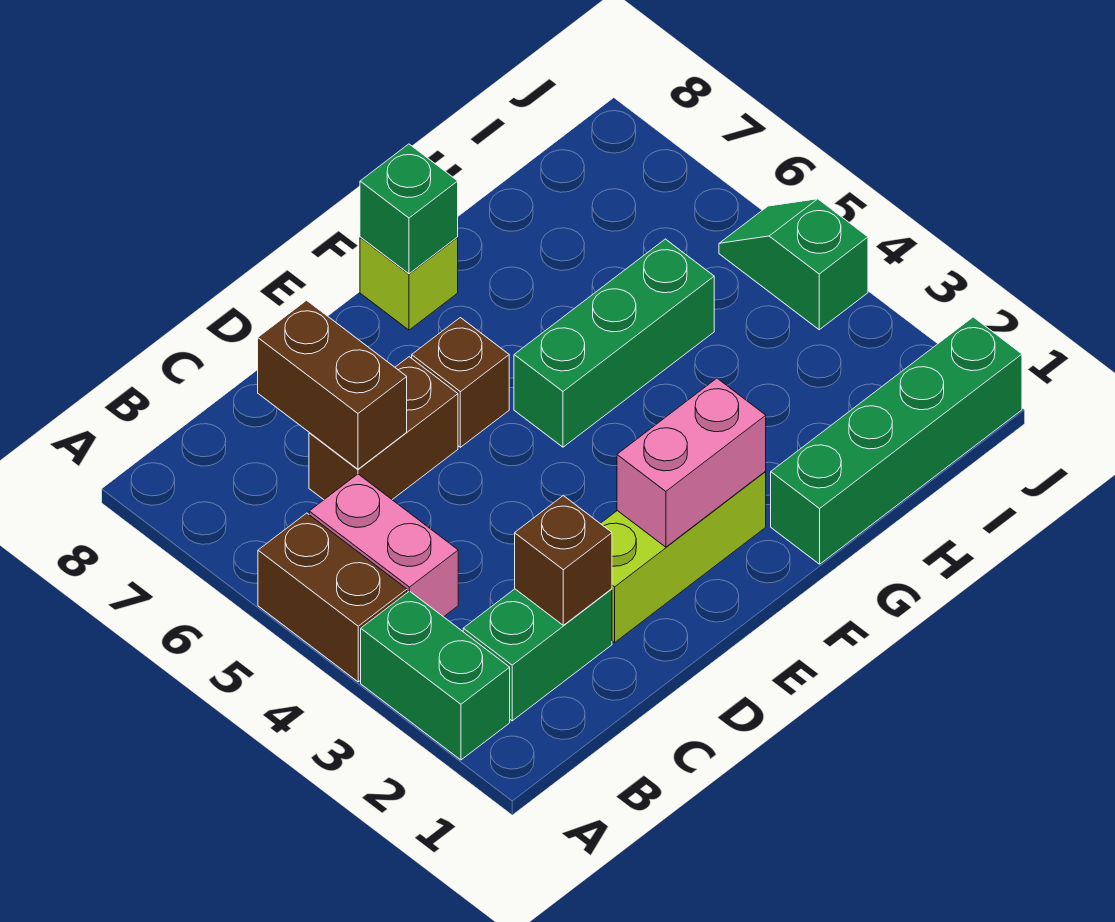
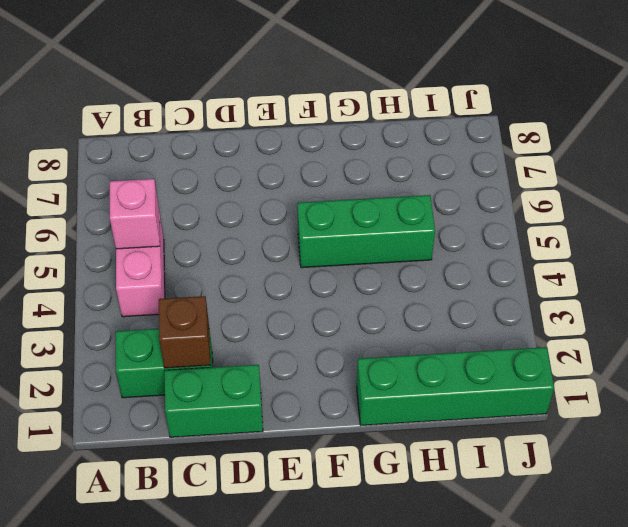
pink 1x1 brick [110,179,160,249] -> none
green 1x2 brick [164,365,263,437] -> green 1x2 brick turned to [361,591,510,760]
none -> brown 1x2 brick [258,513,407,682]
none -> brown 1x2 brick [309,357,458,500]
none -> lime 1x3 brick [600,471,766,642]

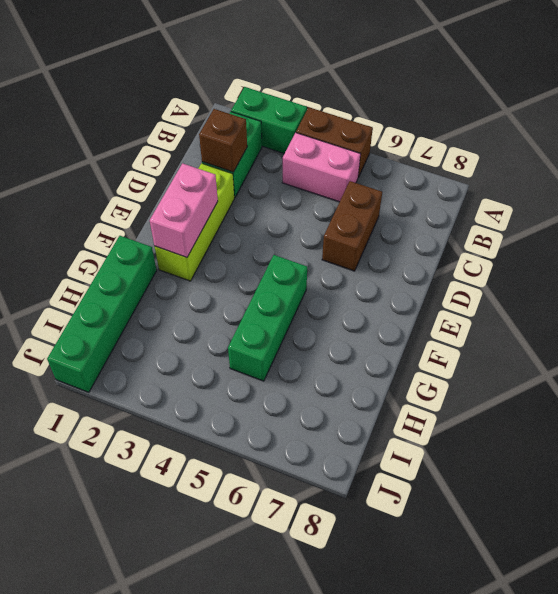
none -> brown 1x1 brick [412,318,509,447]
none -> lime 1x1 brick [360,237,458,330]
none -> green 1x2 slope [719,199,868,330]

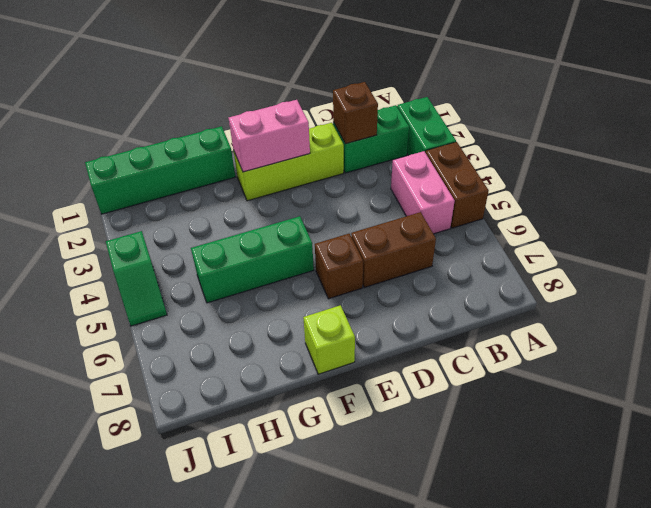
none -> brown 1x2 brick [258,300,407,469]
none -> green 1x1 brick [360,144,458,274]

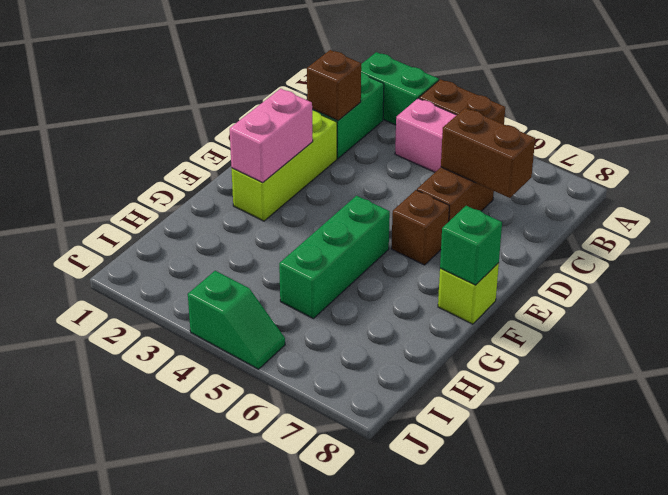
none -> green 1x4 brick [771,317,1022,564]

